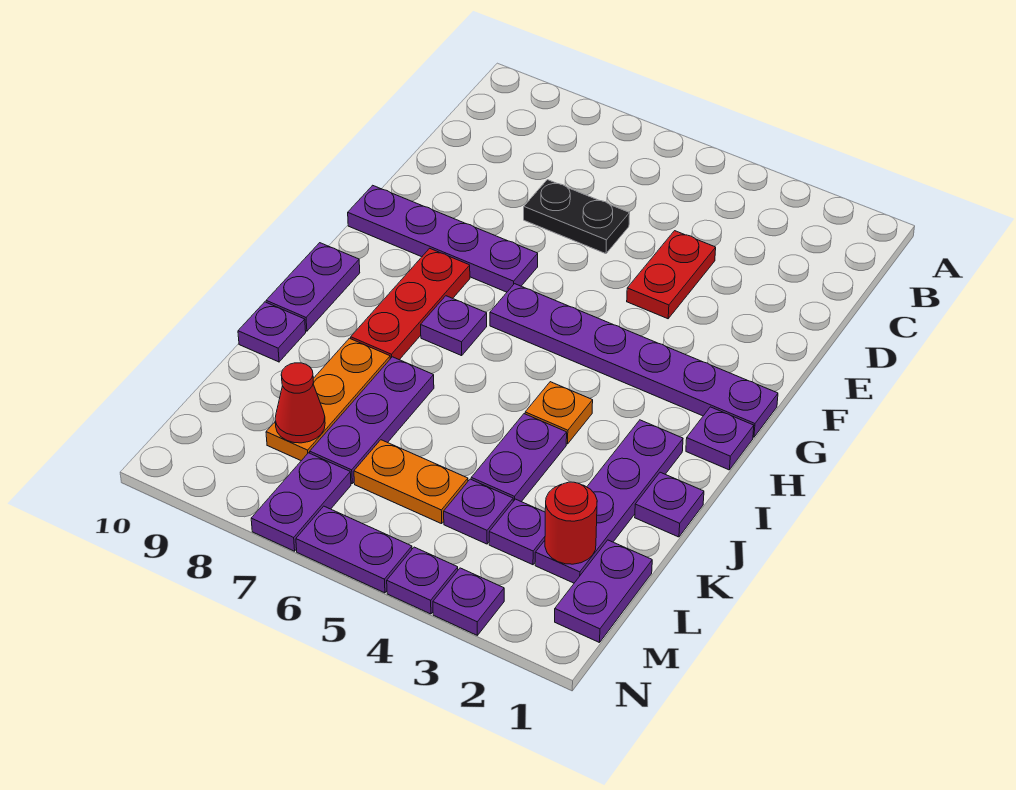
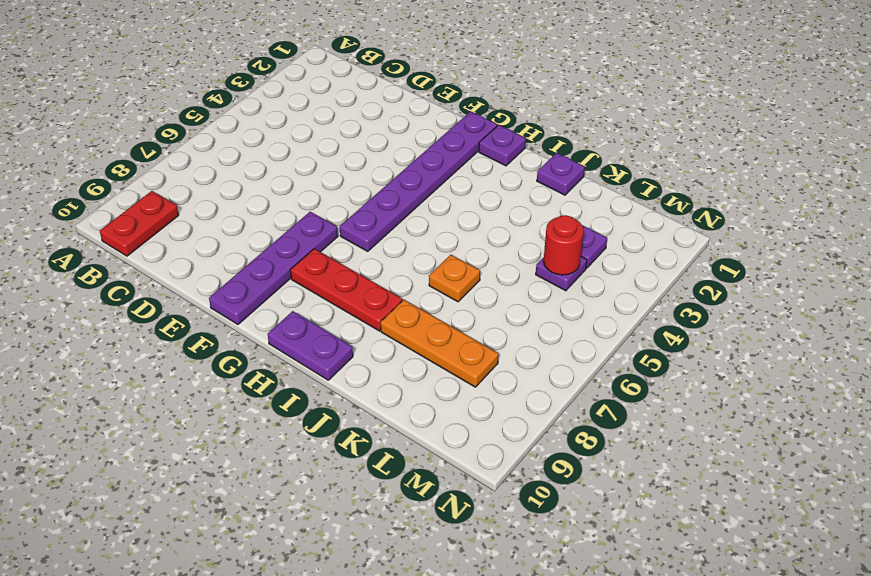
red 1x2 plate [100,191,179,256] -> red 1x2 plate turned to [627,231,716,319]
orange 1x1 plate [429,255,480,302] -> orange 1x1 plate moved to [525,382,593,444]
red 1x1 round brick [544,215,584,275] -> red 1x1 round brick moved to [545,482,597,564]
none -> black 1x2 plate [524,180,630,254]
none -> purple 1x1 plate [421,296,487,356]
none -> purple 1x4 plate [535,420,683,583]

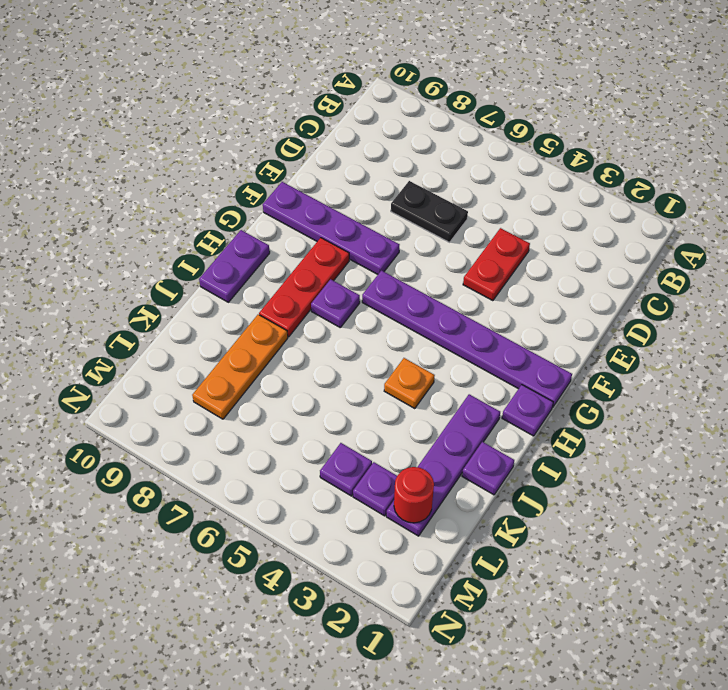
none -> purple 1x2 plate [471,414,567,502]
none -> purple 1x3 plate [310,357,434,483]
none -> purple 1x1 plate [238,302,306,362]

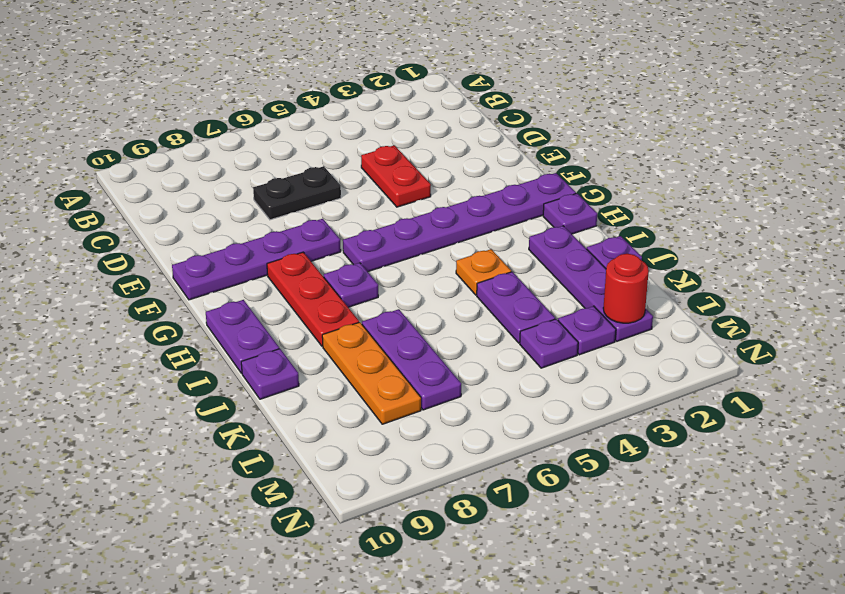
none -> purple 1x2 plate [555,540,652,643]
none -> orange 1x2 plate [354,440,468,524]
none -> purple 1x2 plate [251,453,351,551]

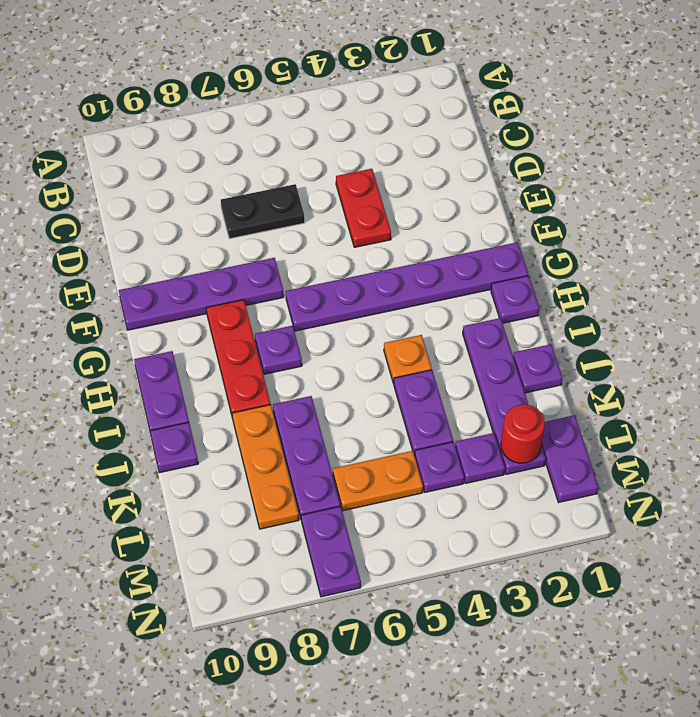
none -> purple 1x1 plate [433,568,504,635]
none -> purple 1x1 plate [387,547,458,614]
none -> purple 1x2 plate [296,506,412,593]

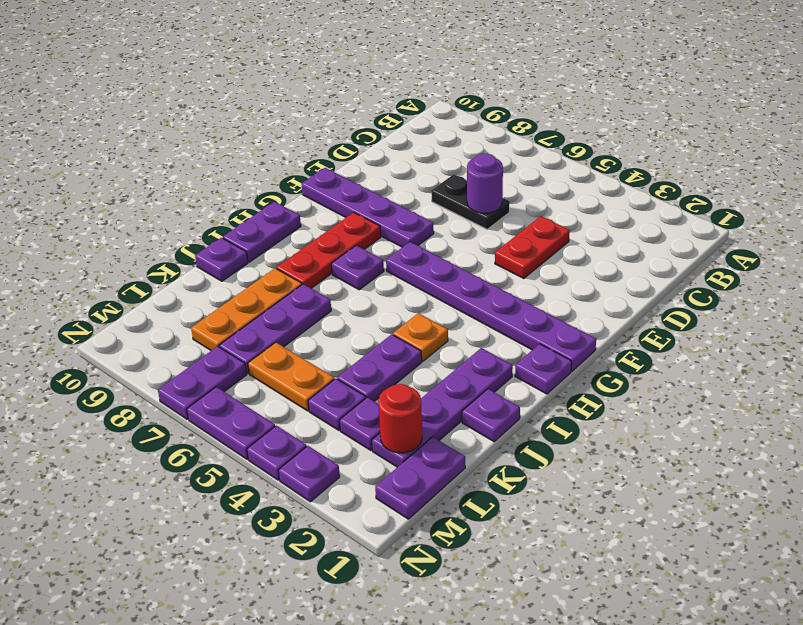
purple 1x1 round brick [467,153,503,213] -> none
none -> red 1x1 cone [275,363,325,443]

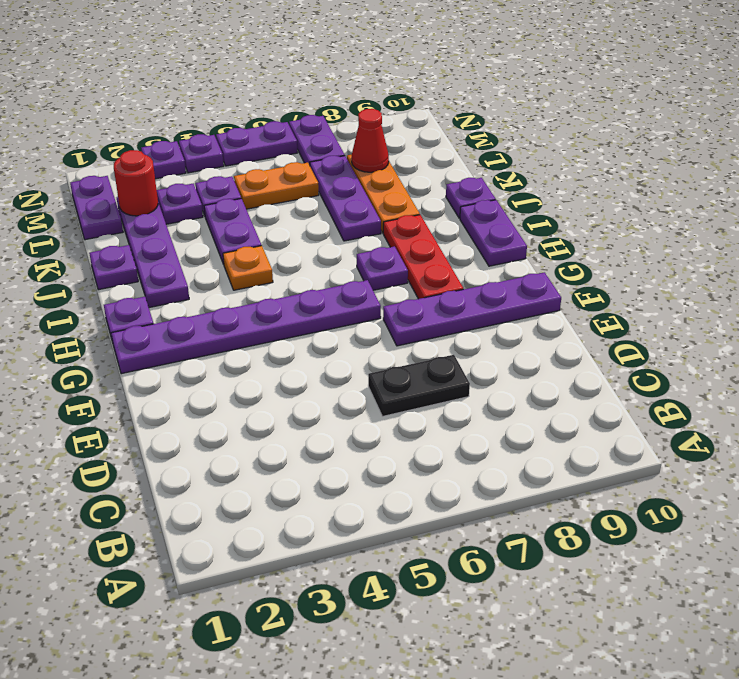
none -> red 1x2 plate [627,231,716,319]

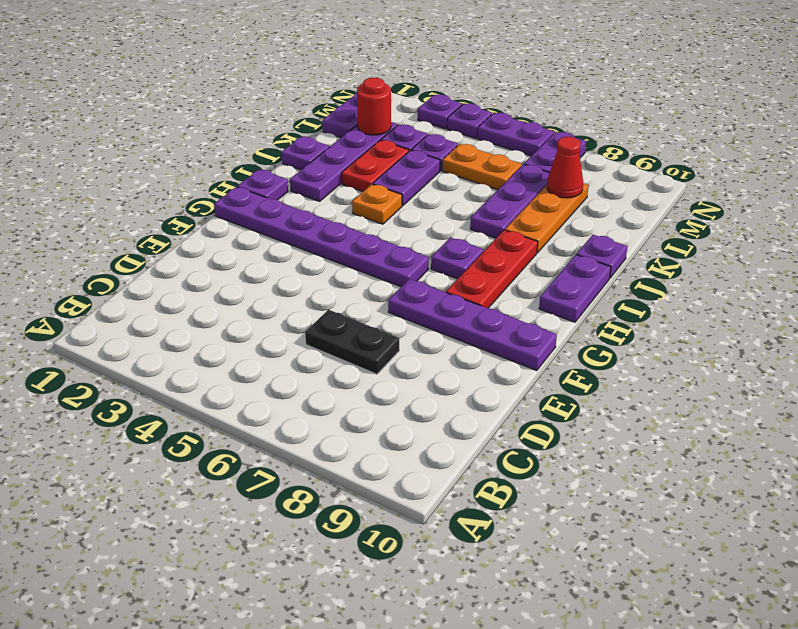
red 1x2 plate [342,140,409,192] -> red 1x2 plate moved to [627,231,716,319]

